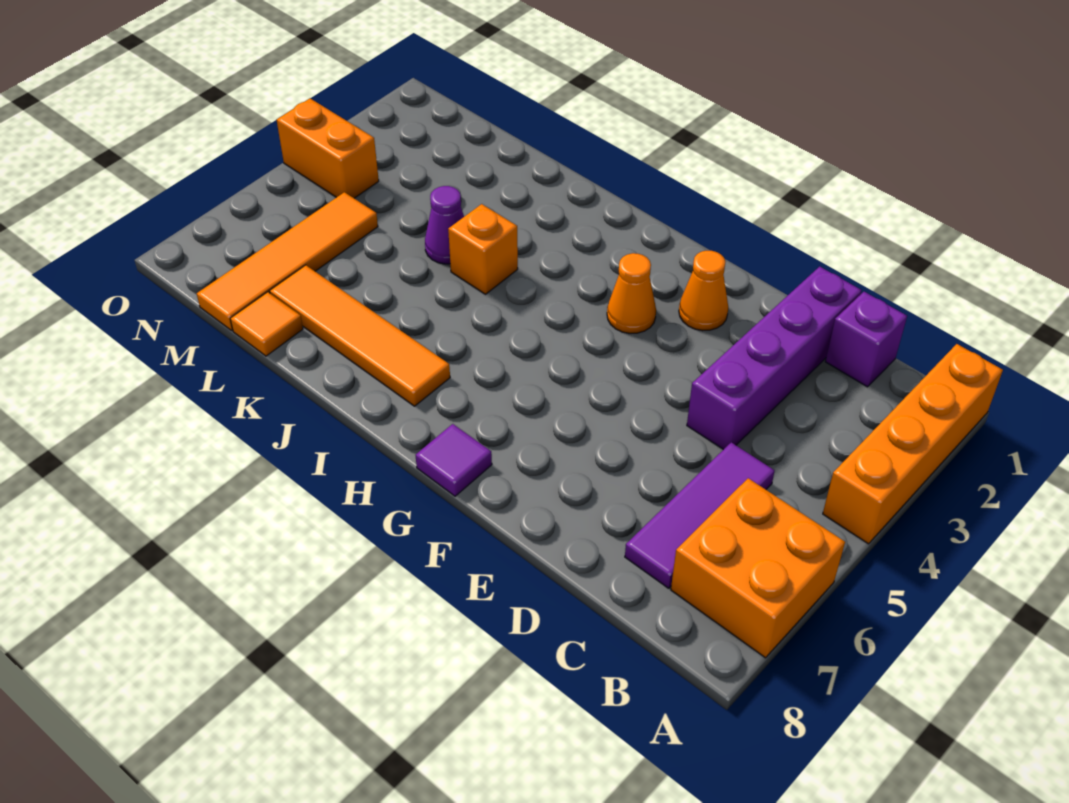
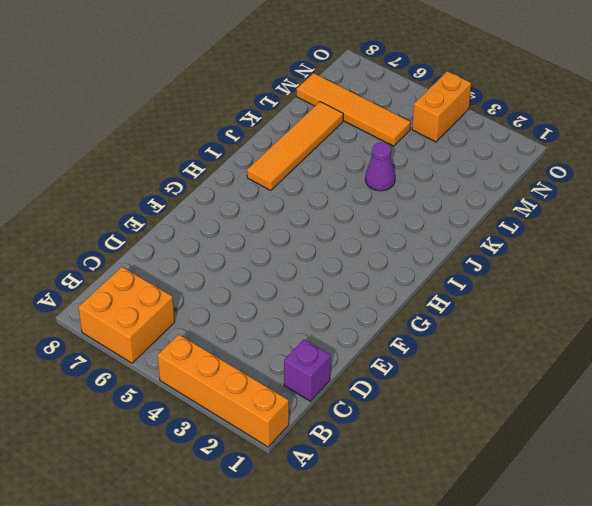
none -> purple 1x3 tile [625,442,775,588]
none -> purple 1x4 brick [687,266,862,450]
none -> orange 1x1 cone [679,251,728,331]

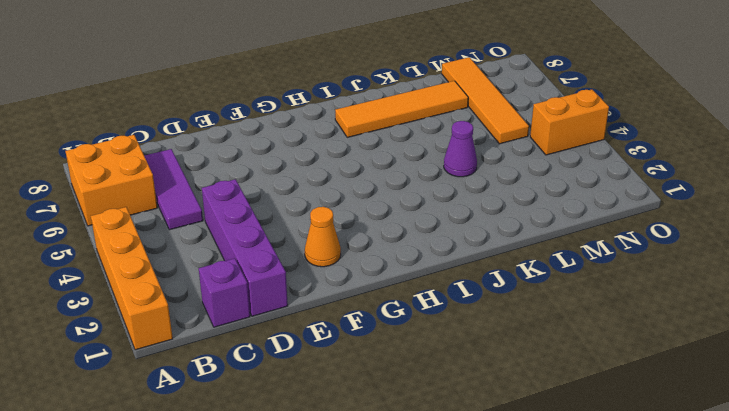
none -> orange 1x1 cone [607,253,656,333]
none -> purple 1x1 tile [416,424,492,496]
none -> orange 1x1 brick [448,204,518,294]

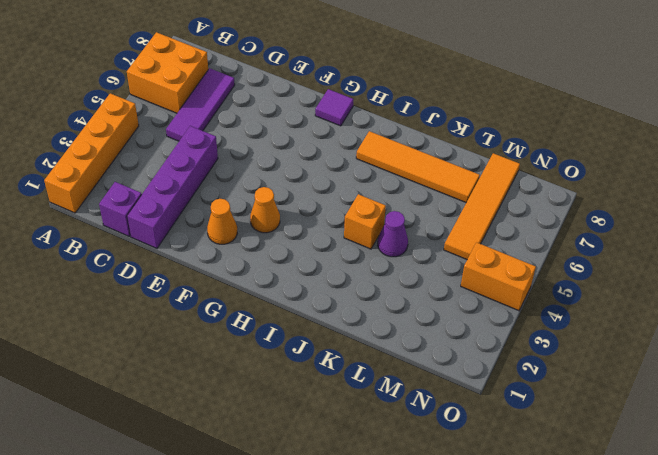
none -> orange 1x1 tile [230,292,303,356]

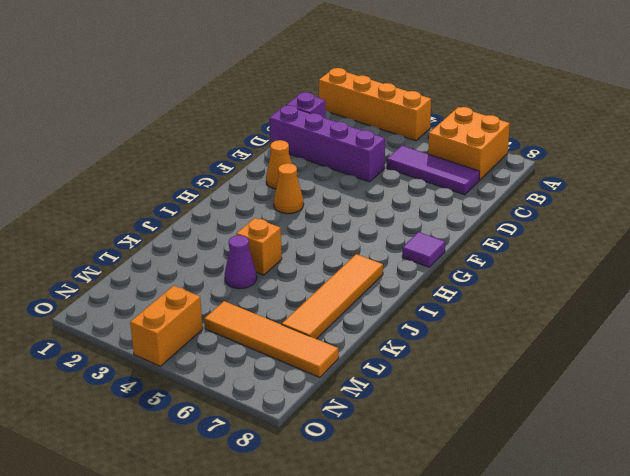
none -> orange 1x1 tile [230,292,303,356]

